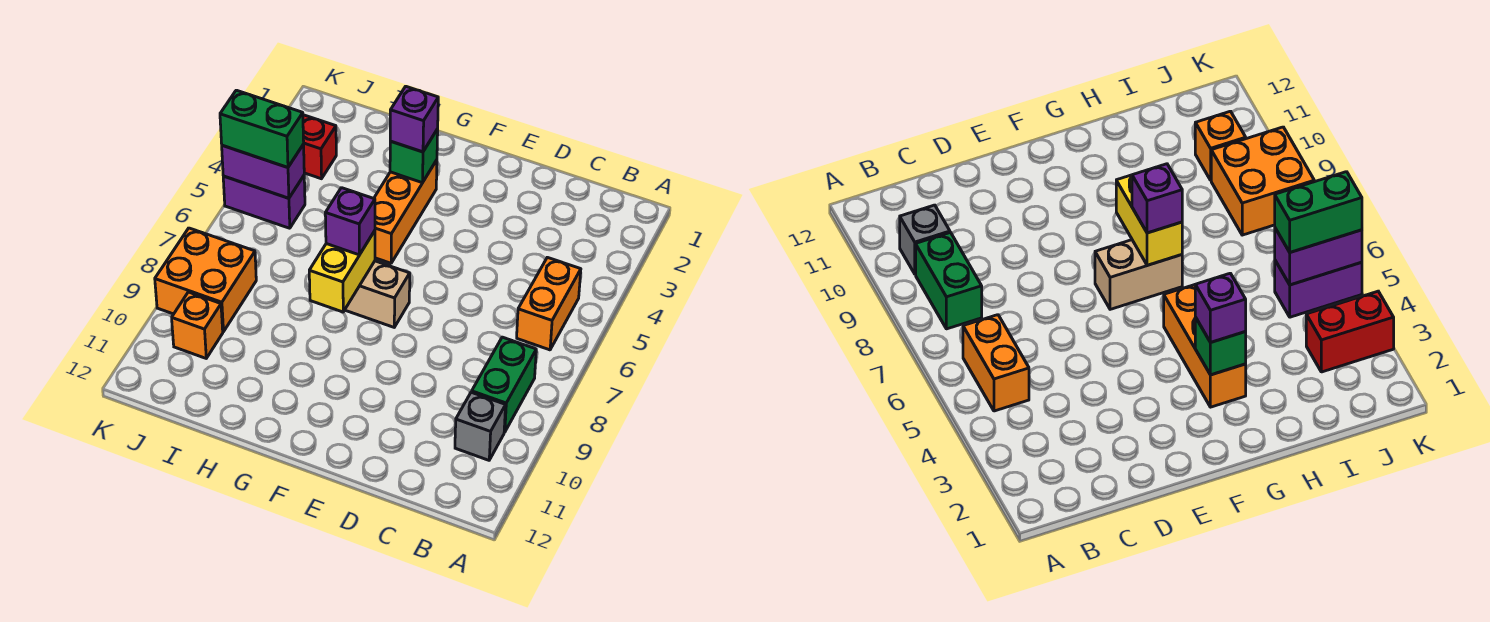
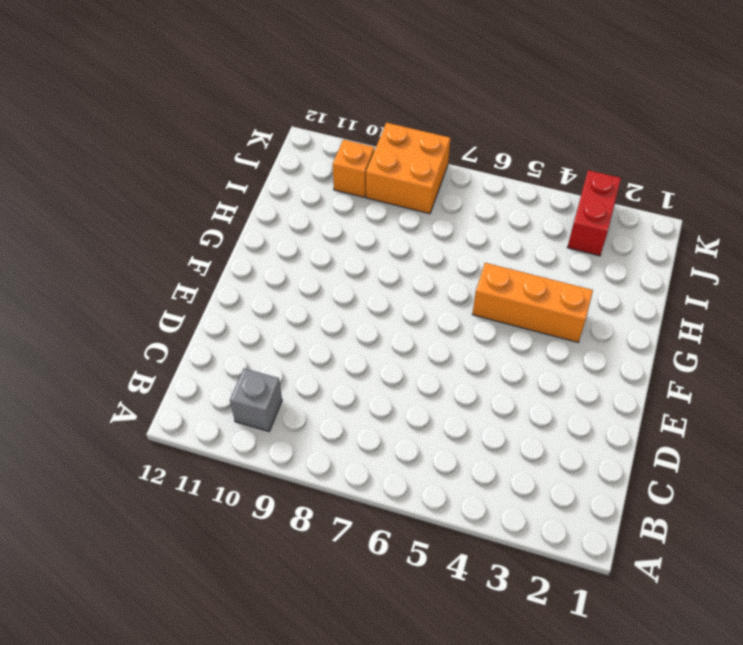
none -> orange 1x2 brick [517,257,581,350]
none -> green 1x2 brick [472,337,536,432]
none -> tan 1x2 brick [345,261,410,327]

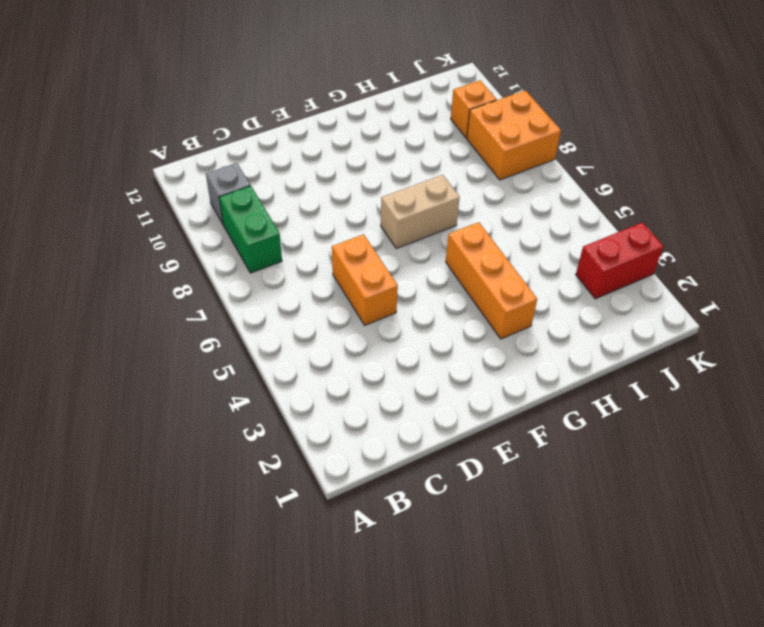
orange 1x2 brick [332,234,398,325] -> orange 1x2 brick moved to [517,257,581,350]
none -> purple 1x2 brick [223,176,305,228]
none -> green 1x1 brick [390,129,438,183]
none -> yellow 1x2 brick [309,231,375,312]

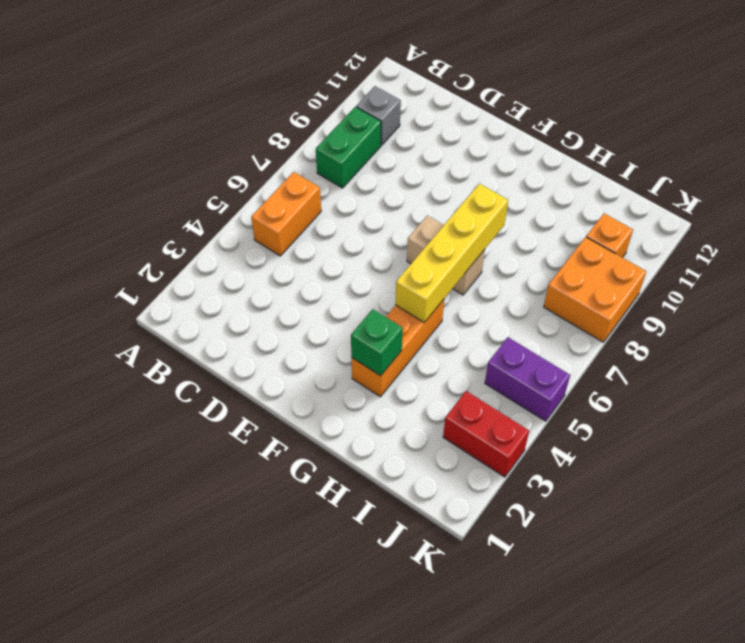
yellow 1x4 brick [395,184,508,322] -> yellow 1x2 brick [309,231,375,312]
none -> purple 1x2 brick [222,144,304,198]
none -> purple 1x1 brick [390,86,438,152]
none -> purple 1x1 brick [325,188,375,255]

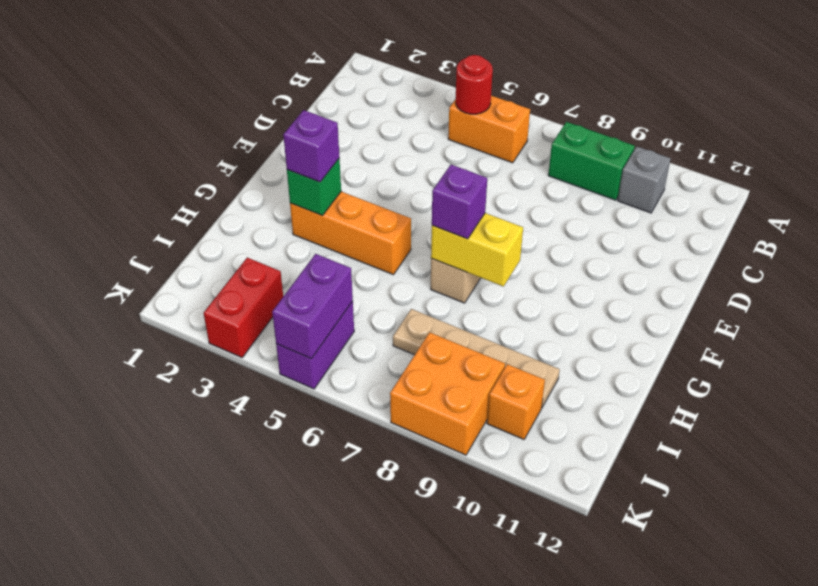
red 1x1 round brick [456,55,493,114] -> none
tan 1x4 plate [393,309,560,408] -> none
none -> green 1x2 brick [220,90,304,168]

